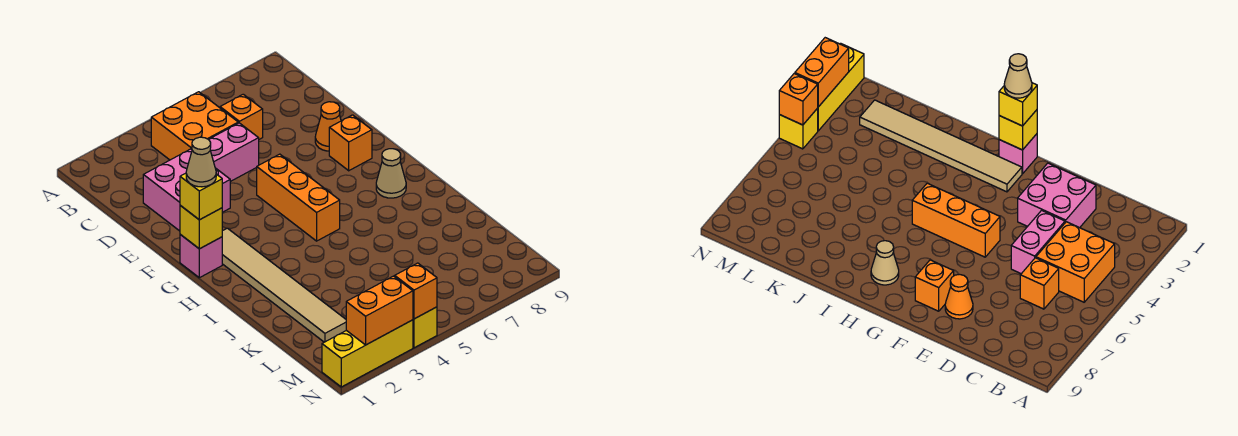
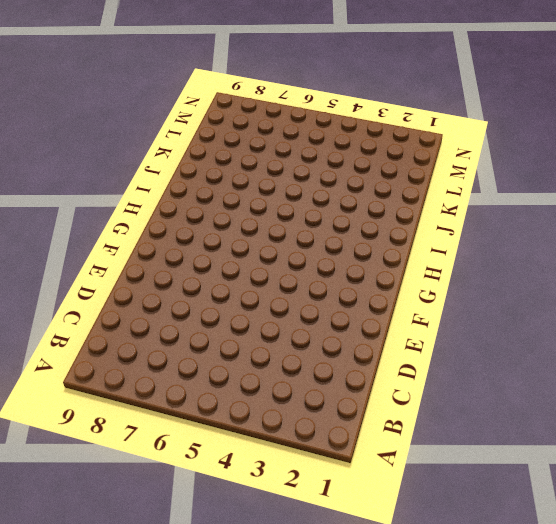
none -> orange 2x2 brick [151,92,238,160]
none -> orange 1x1 brick [220,94,263,139]
none -> pink 2x2 brick [143,149,230,231]

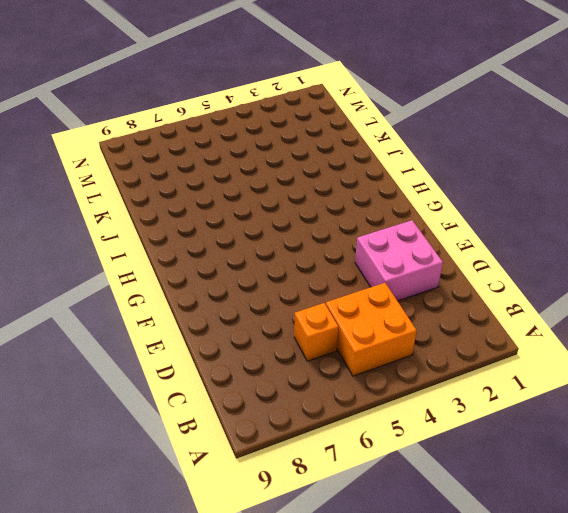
none -> pink 1x2 brick [209,123,259,182]
none -> orange 1x1 cone [315,102,341,151]
none -> orange 1x3 brick [257,154,340,241]

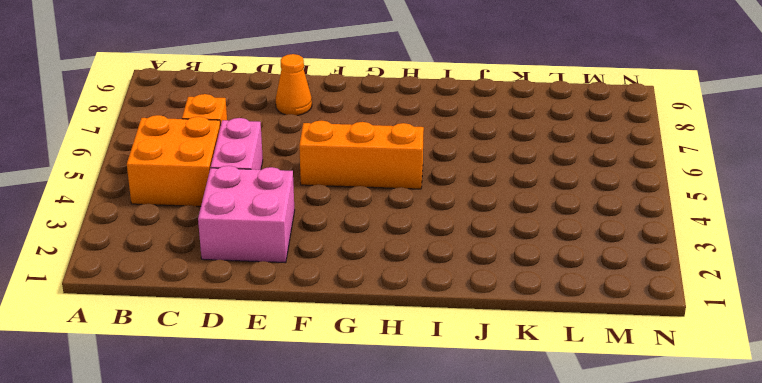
none -> orange 1x1 brick [329,115,372,171]
none -> pink 1x1 brick [180,235,222,278]
none -> tan 1x6 tile [222,228,346,342]

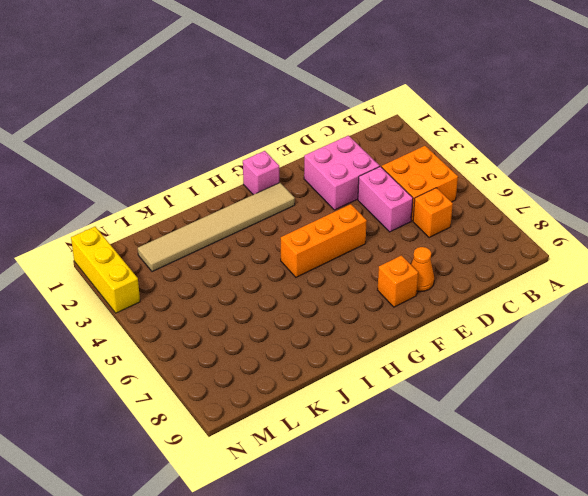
none -> tan 1x1 cone [376,149,406,198]
none -> yellow 1x1 brick [413,307,437,348]
none -> yellow 1x1 brick [180,206,222,249]

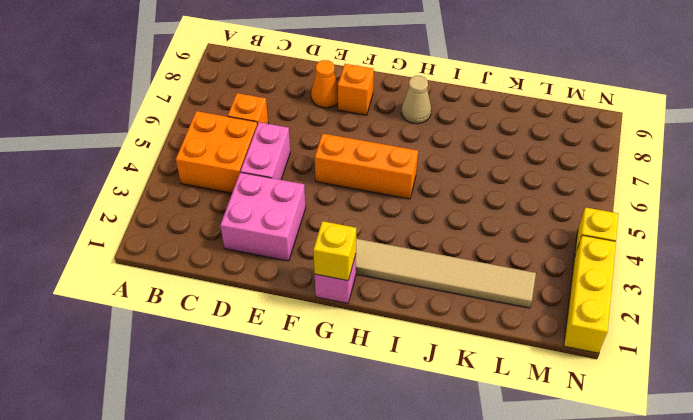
none -> orange 1x2 brick [346,276,413,345]
none -> orange 1x1 brick [395,263,437,319]
none -> yellow 1x1 brick [180,173,222,220]

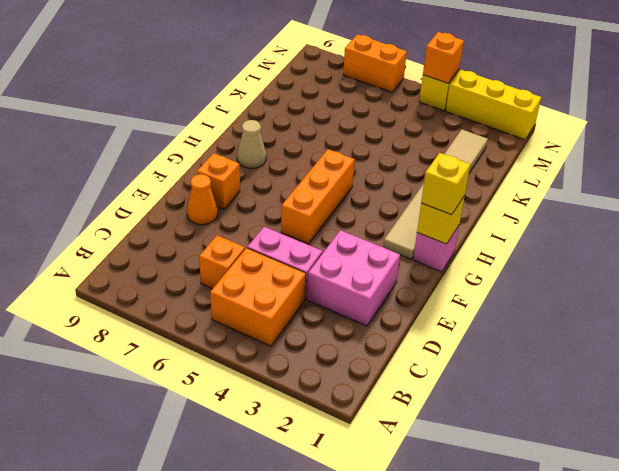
orange 1x2 brick [343,34,407,92] -> orange 1x2 brick moved to [346,276,413,345]
none -> tan 1x1 cone [186,137,216,187]

